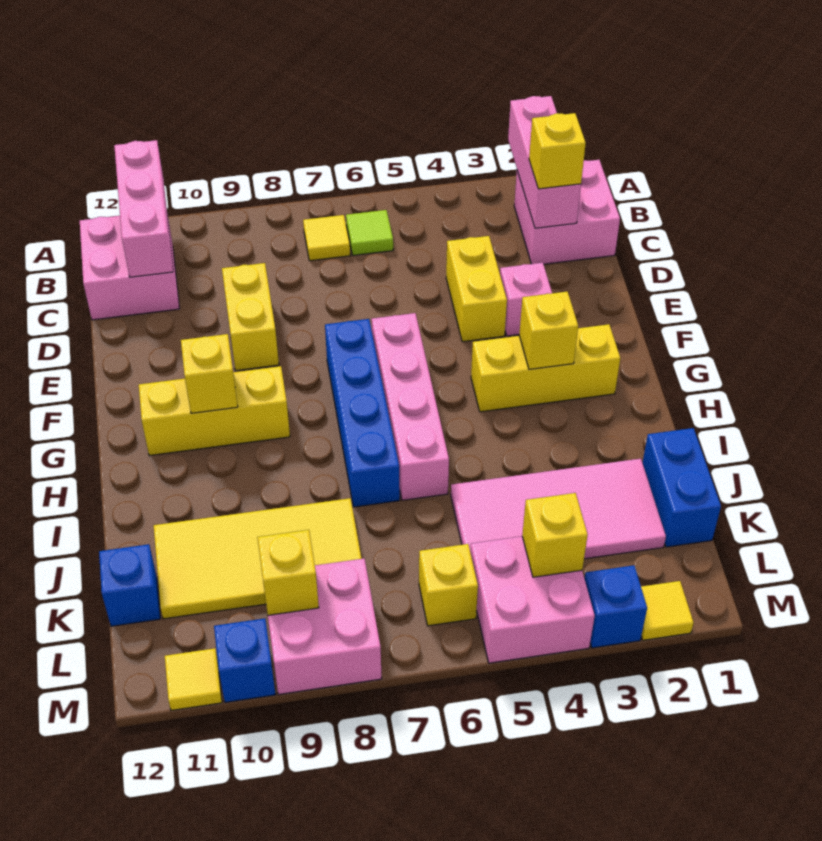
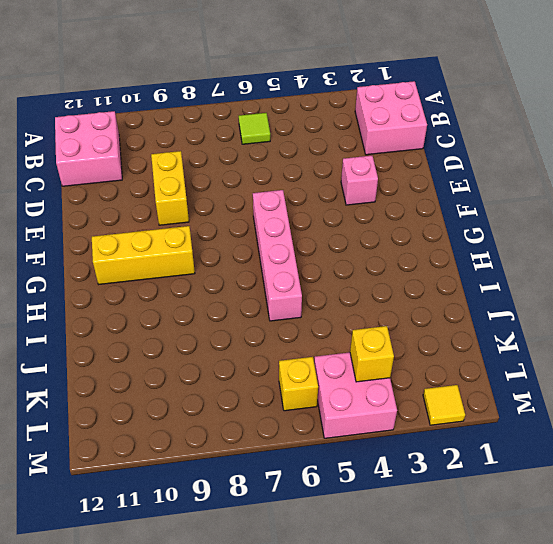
none -> yellow 1x1 tile [303,215,350,261]
none -> yellow 1x2 brick [446,236,507,342]
none -> blue 1x4 brick [325,319,400,507]

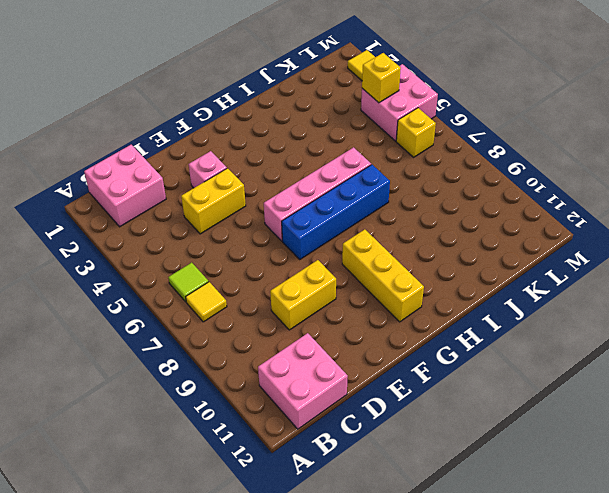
none -> yellow 1x3 brick [471,324,620,412]
none -> blue 1x2 brick [642,428,721,547]
none -> pink 2x4 tile [451,459,666,559]

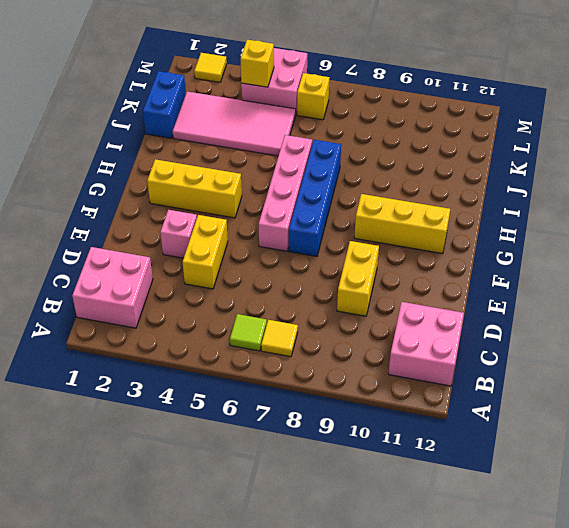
none -> yellow 2x4 tile [154,498,362,619]
none -> blue 1x1 brick [99,544,160,626]
none -> pink 2x2 brick [268,559,382,695]

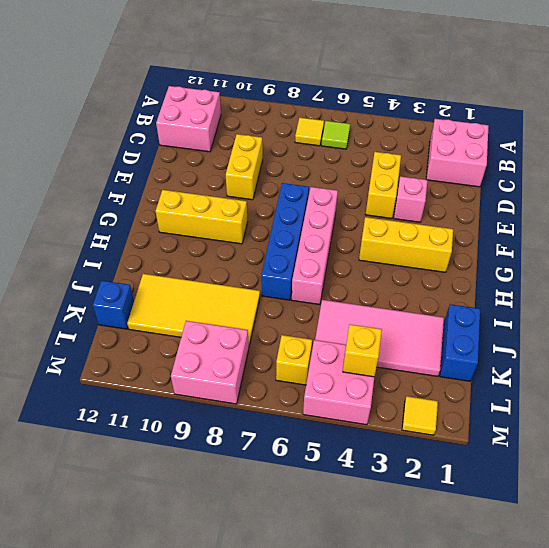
none -> blue 1x1 brick [584,565,647,648]
none -> blue 1x1 brick [214,618,276,702]
none -> yellow 1x1 tile [165,648,222,710]

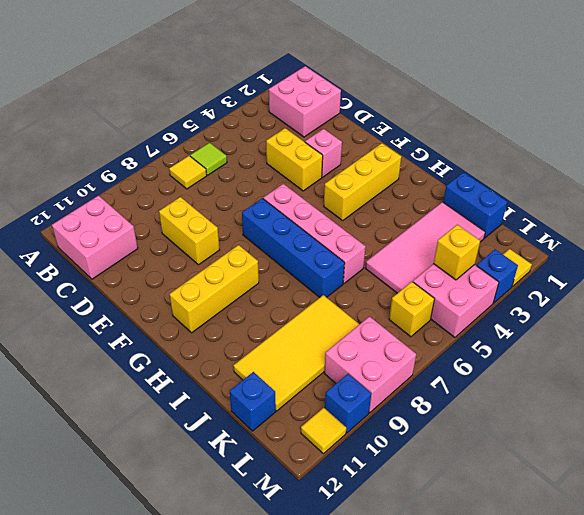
none -> pink 1x3 brick [508,96,581,228]
none -> pink 1x3 brick [114,140,173,277]
none -> yellow 1x1 brick [519,292,578,369]

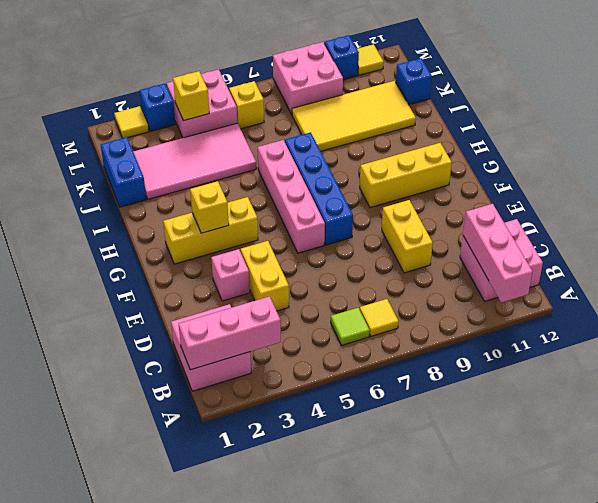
pink 1x3 brick [179,296,281,370] -> pink 1x3 brick turned to [508,96,581,228]
none -> yellow 1x1 brick [181,334,238,413]
none -> yellow 1x1 brick [257,530,319,615]
none -> yellow 1x1 brick [529,113,586,189]

